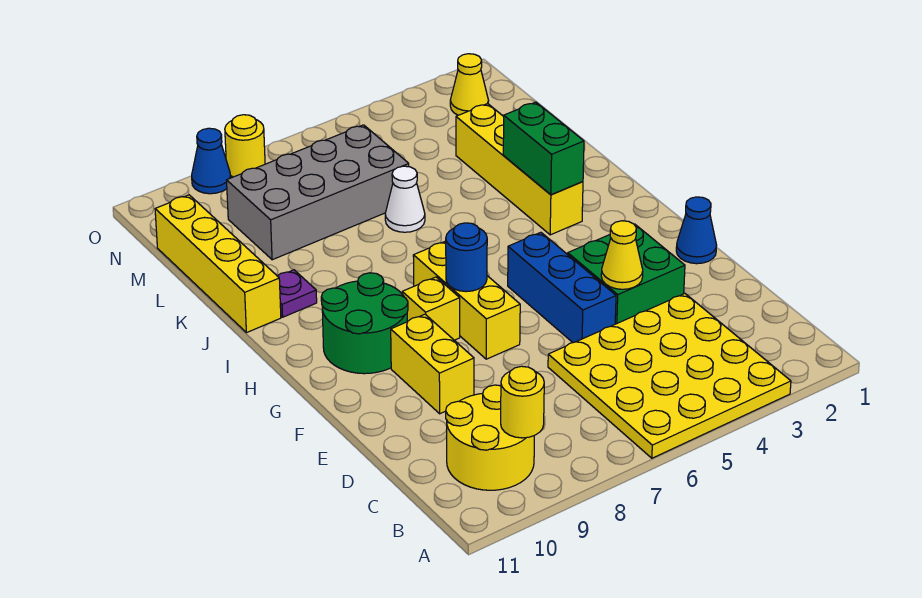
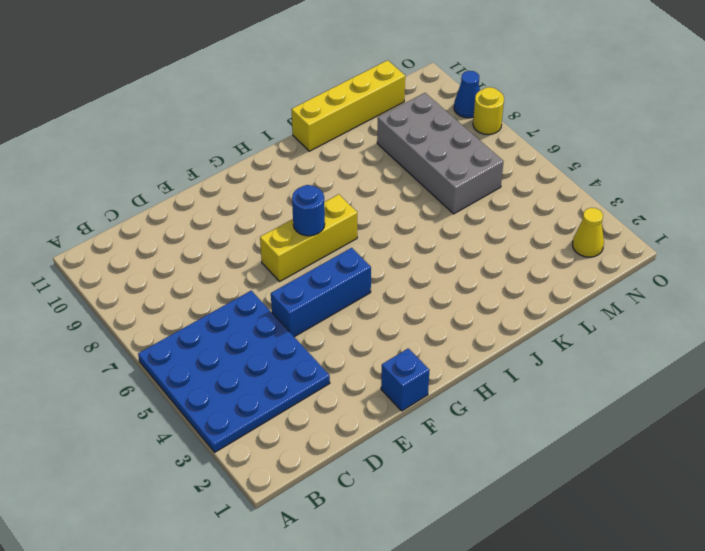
blue 4x4 plate [138,291,330,452] -> yellow 4x4 plate [548,294,791,458]
blue 1x1 brick [381,348,430,411] -> blue 1x1 cone [676,197,717,264]
none -> yellow 2x2 round brick [446,385,534,490]
none -> green 2x2 brick [568,224,685,324]
none -> yellow 1x2 brick [391,314,474,414]

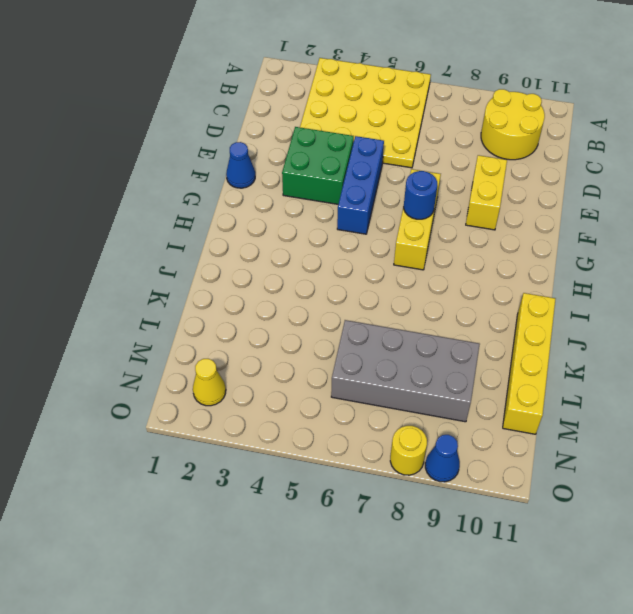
none -> yellow 1x1 brick [402,277,460,340]
none -> green 2x2 round brick [321,273,408,374]
none -> yellow 1x4 brick [456,104,583,235]

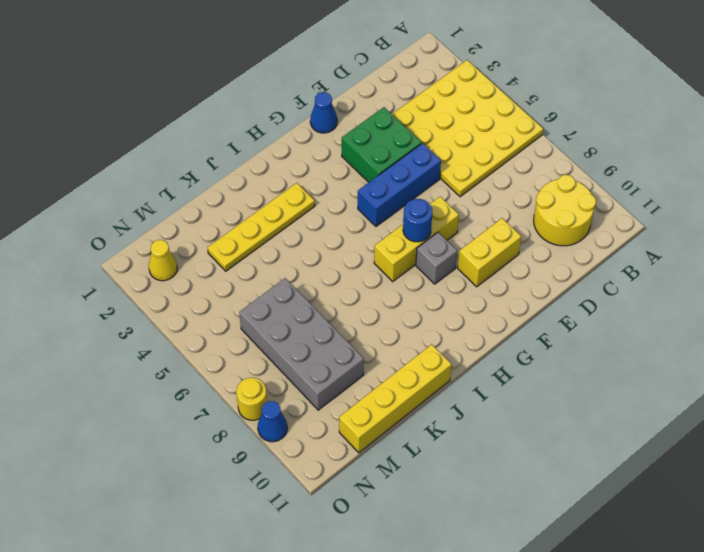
grey 1x1 brick [416,232,457,284] -> yellow 1x1 brick [402,277,460,340]
yellow 1x4 plate [208,183,315,271] -> yellow 1x4 brick [456,104,583,235]
none -> green 2x2 round brick [321,273,408,374]
none -> purple 1x1 plate [278,270,317,317]
none -> white 1x1 cone [385,166,425,232]

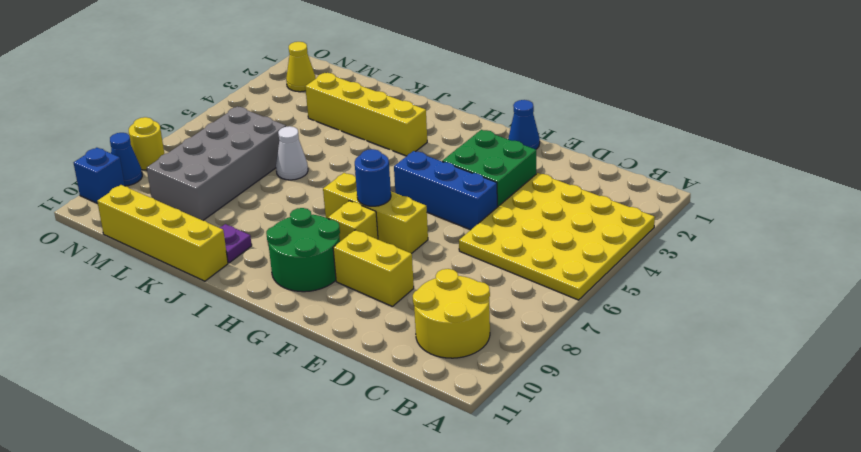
blue 1x1 brick [74,148,125,204] -> none
none -> yellow 1x1 round brick [501,366,544,438]
none -> yellow 1x1 cone [601,221,643,289]
none -> green 1x2 brick [503,102,584,195]

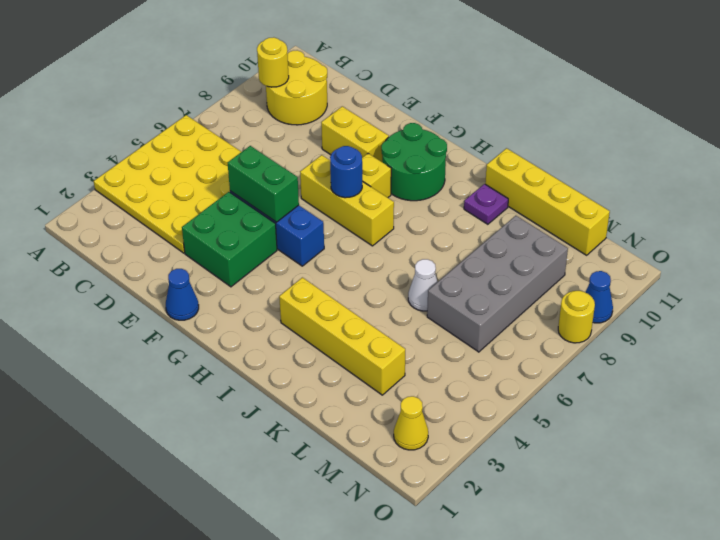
green 1x2 brick [228,146,299,222] -> green 1x2 brick moved to [503,102,584,195]
none -> yellow 1x1 cone [601,221,643,289]

